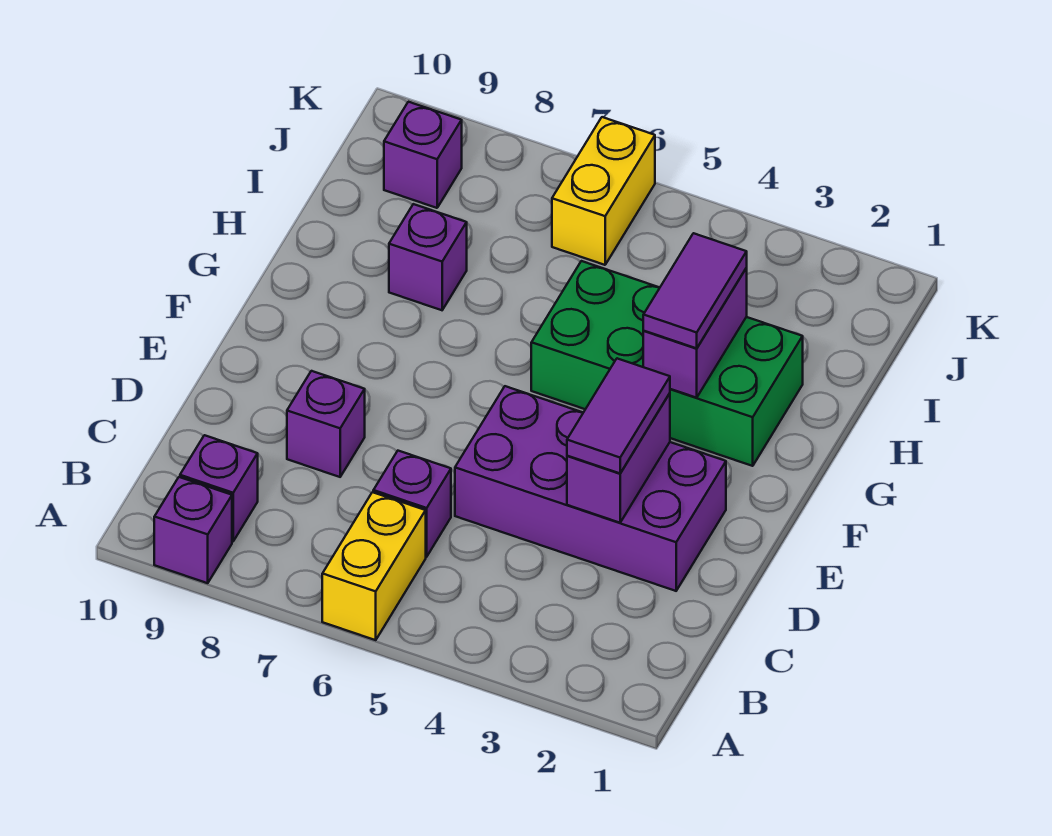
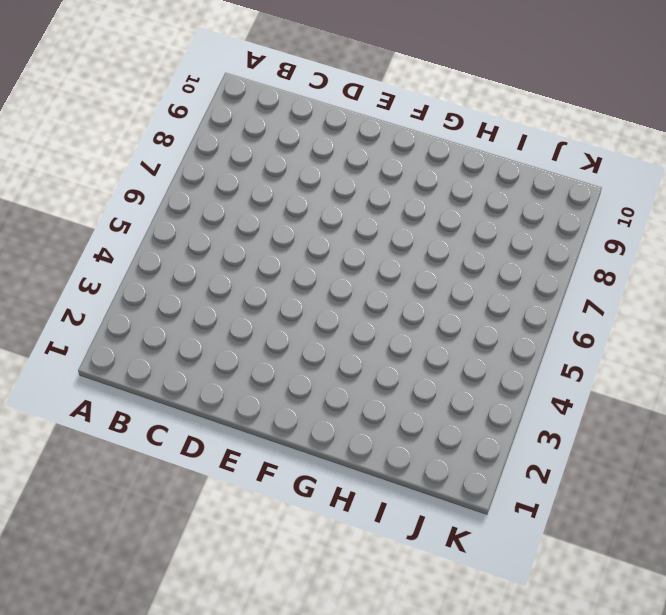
none -> yellow 1x2 brick [322,492,426,640]
none -> purple 1x1 brick [154,477,232,583]
none -> purple 1x1 brick [180,435,258,541]

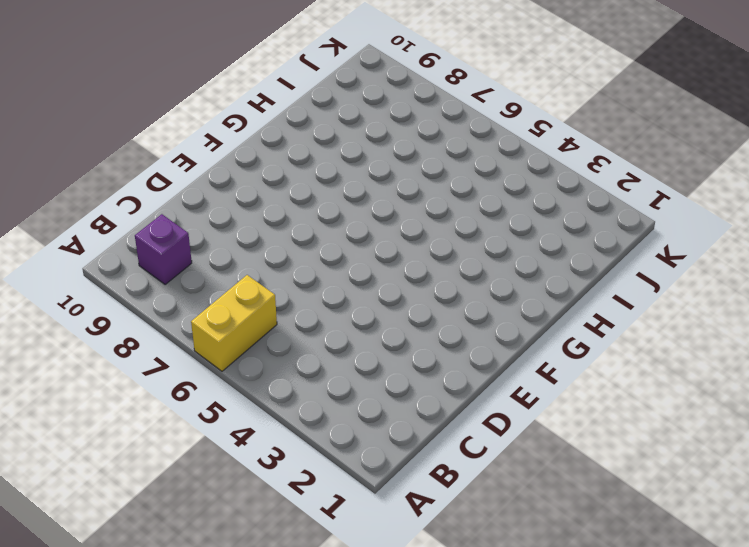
none -> purple 1x1 brick [154,477,232,583]
none -> purple 1x1 brick [373,451,451,557]
none -> purple 2x4 brick [455,386,726,591]

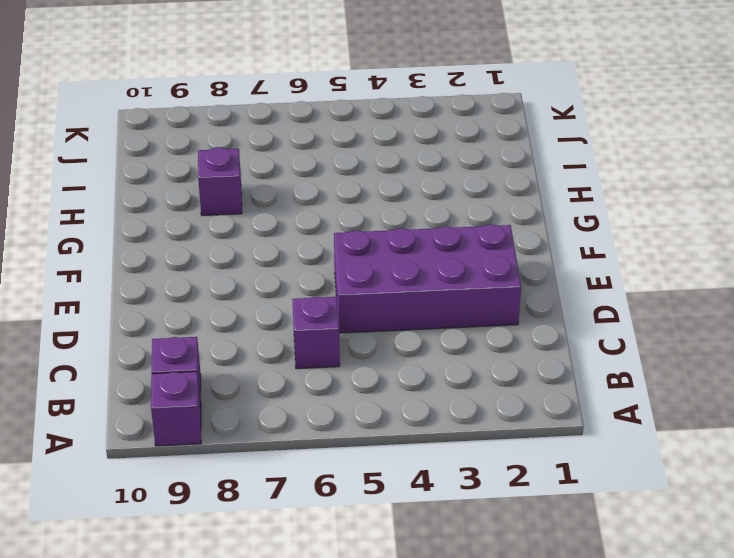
none -> yellow 1x2 brick [322,492,426,640]
none -> purple 1x1 brick [287,371,365,477]
none -> green 2x4 brick [531,261,803,466]

